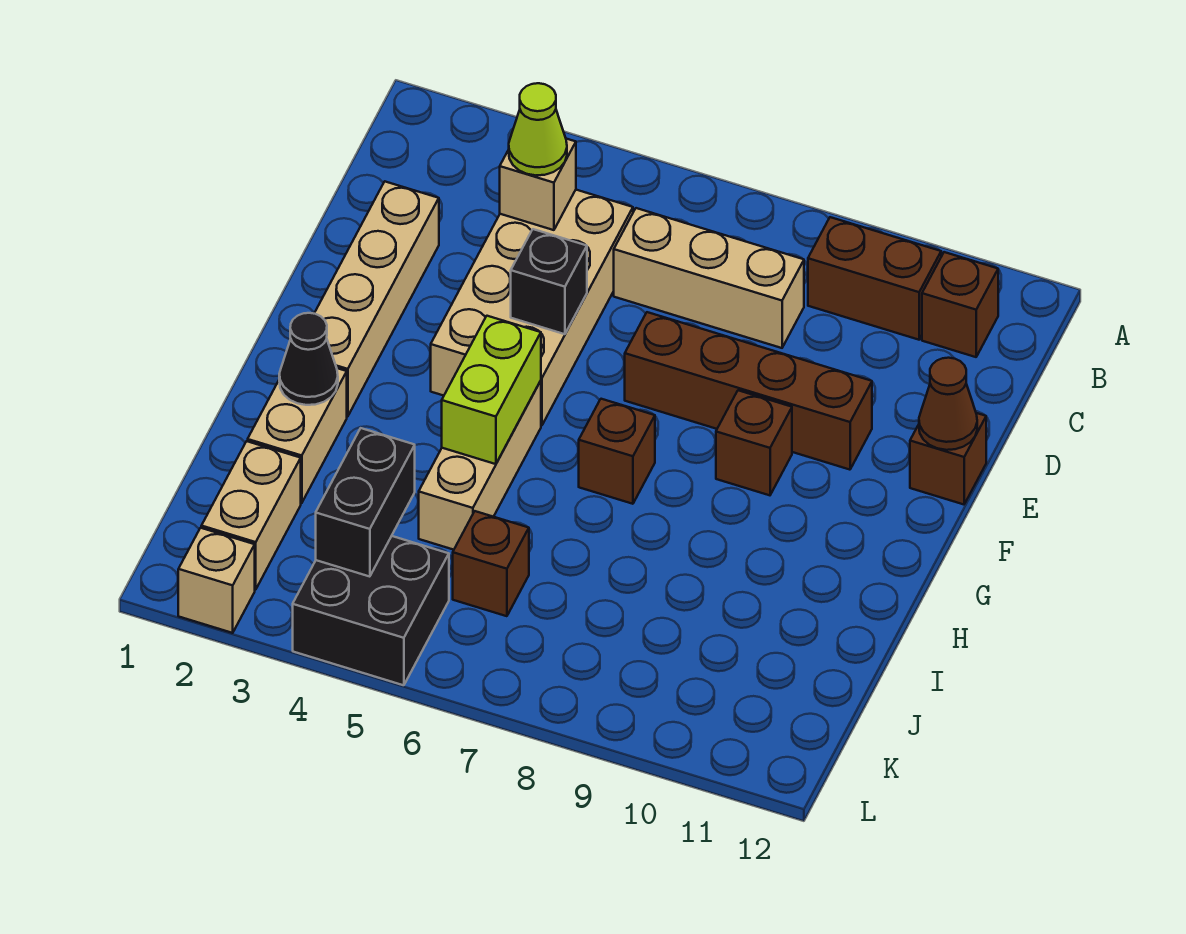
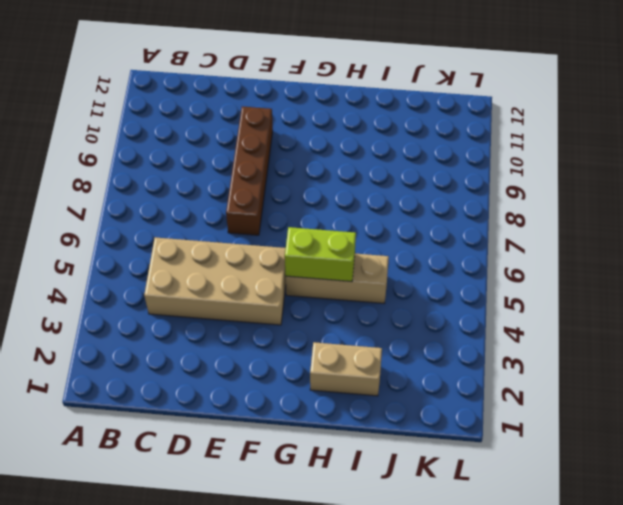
none -> brown 1x2 brick [808,217,941,340]
none -> brown 1x1 brick [922,252,998,357]
none -> tan 1x3 brick [614,208,804,348]

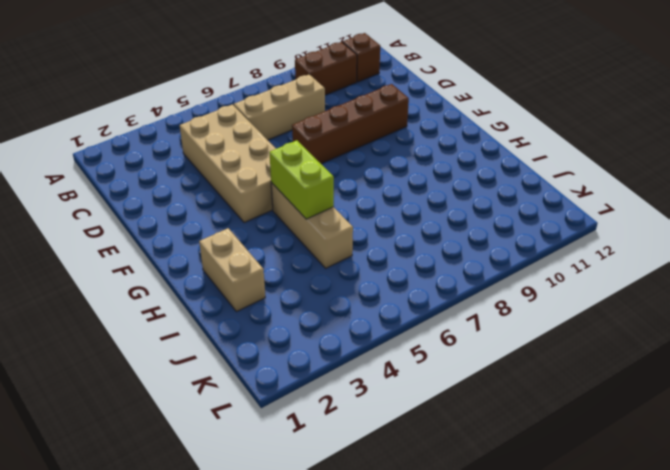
none -> tan 1x4 brick [314,182,439,417]
none -> brown 1x1 brick [910,413,986,504]
none -> brown 1x1 brick [716,390,792,495]

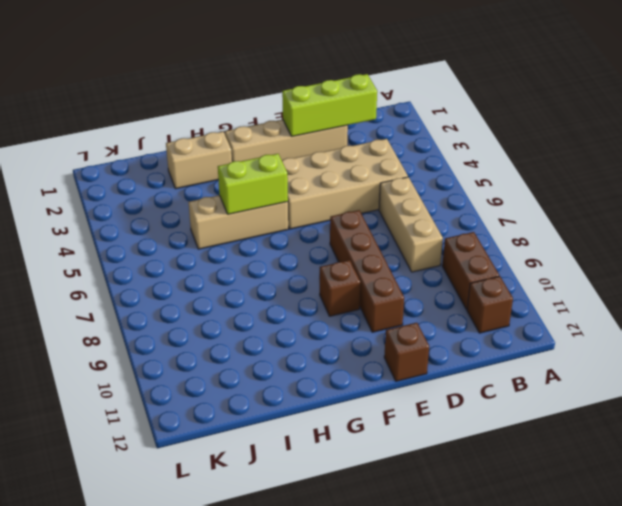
lime 1x3 brick [282,74,377,136] -> none
none -> brown 1x1 brick [579,399,655,504]
none -> tan 1x2 brick [201,441,301,590]
none -> brown 1x1 brick [453,511,529,616]

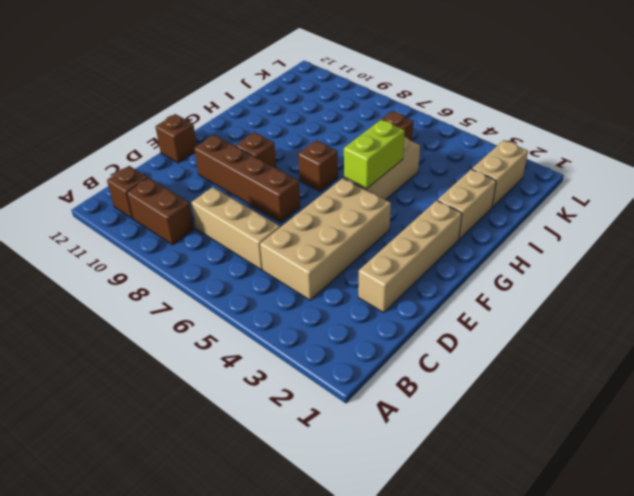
none -> black 2x2 brick [293,536,449,685]
none -> tan 1x1 brick [178,528,255,633]
none -> tan 1x1 brick [500,139,576,230]

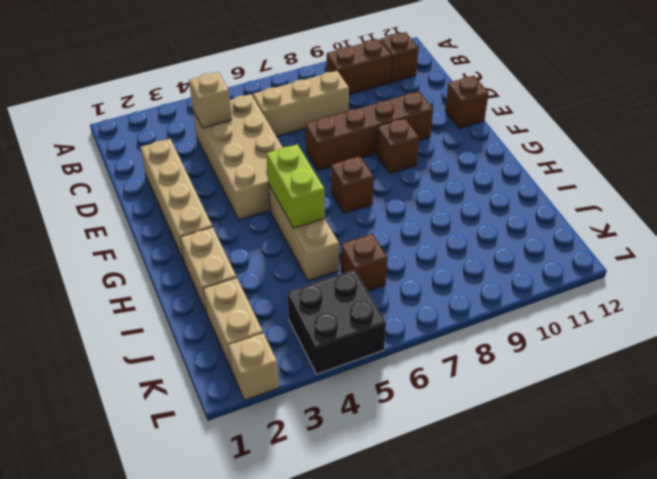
none -> black 1x1 brick [511,229,587,334]
none -> brown 1x1 cone [919,358,977,450]
none -> black 1x1 cone [279,313,338,405]

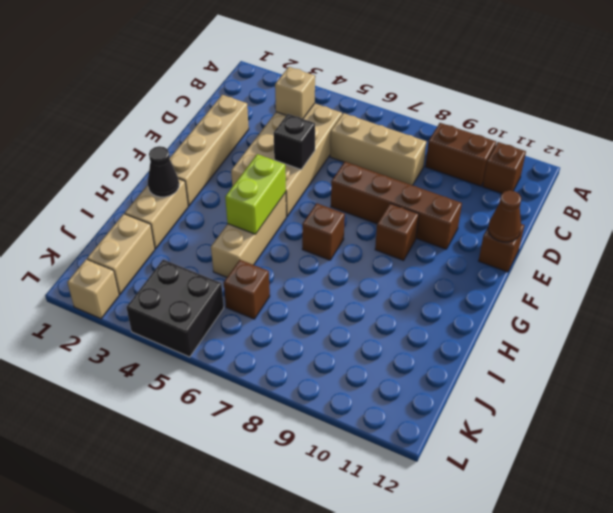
none -> black 1x2 brick [316,428,415,577]
none -> lime 1x1 cone [509,83,567,175]

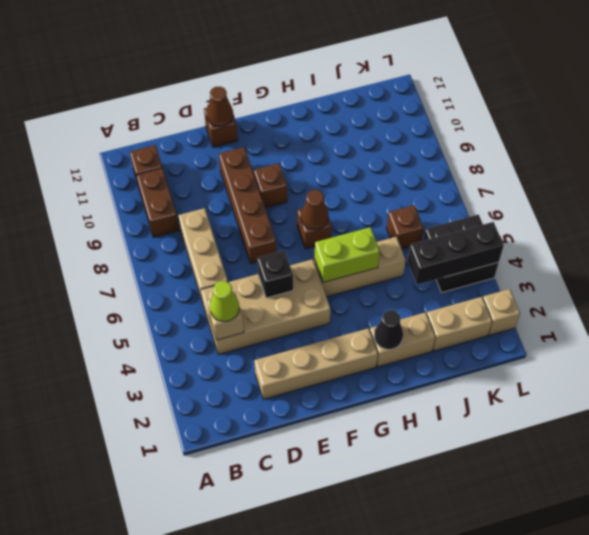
brown 1x1 cone [301,190,328,230] -> none
black 1x3 brick [408,222,504,285] -> black 1x2 brick [316,428,415,577]

